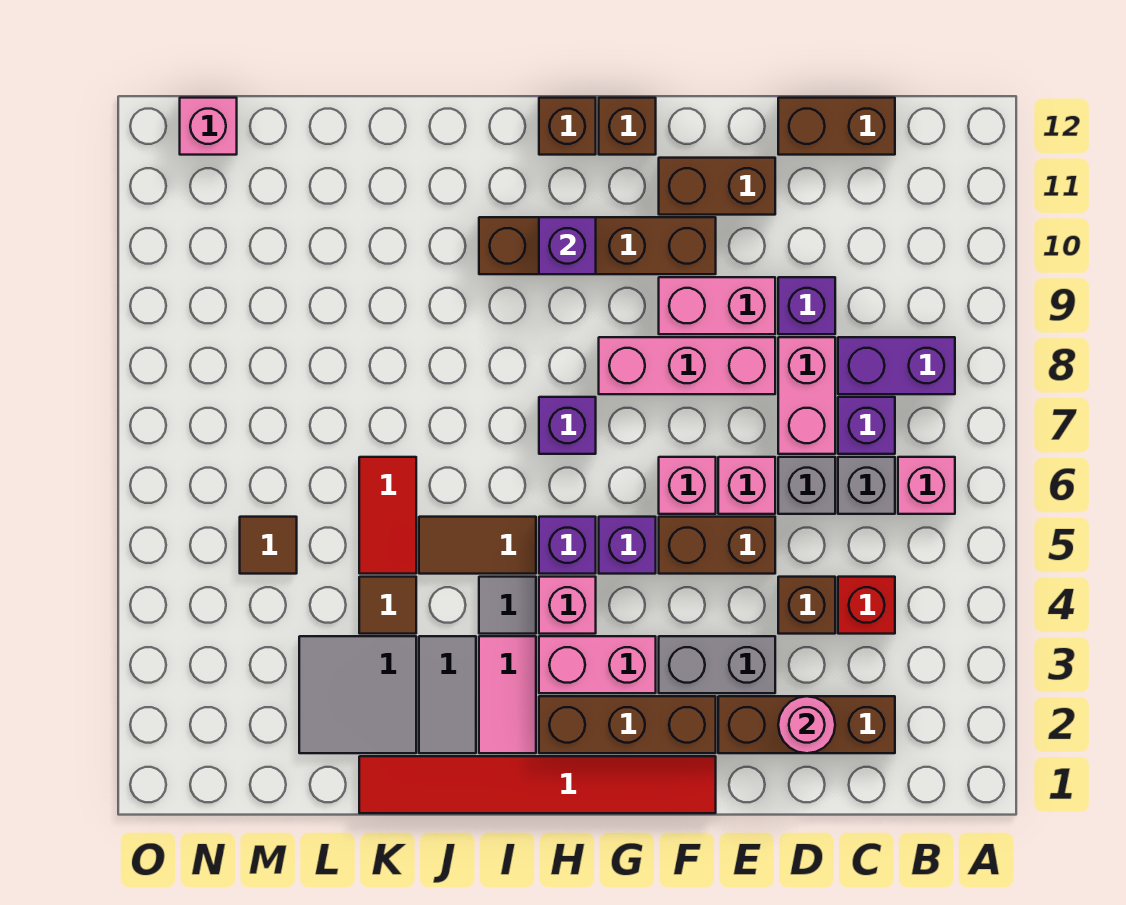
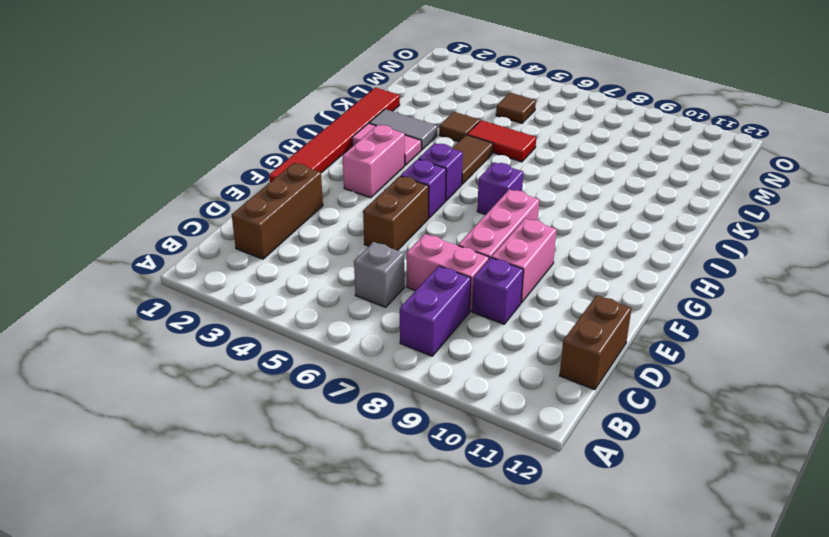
none -> pink 1x1 brick [898,457,955,514]
none -> red 1x1 brick [838,577,895,634]
none -> purple 1x1 brick [838,397,895,454]
none -> brown 1x1 brick [778,577,835,634]

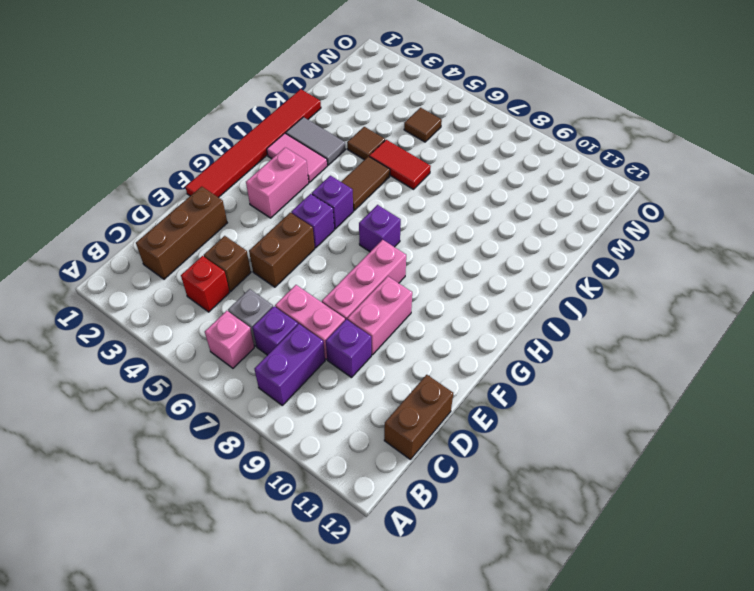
none -> grey 1x1 brick [778,457,835,514]
none -> grey 1x2 brick [659,636,775,693]
none -> pink 1x1 brick [718,457,775,514]
none -> brown 1x2 brick [659,158,775,215]

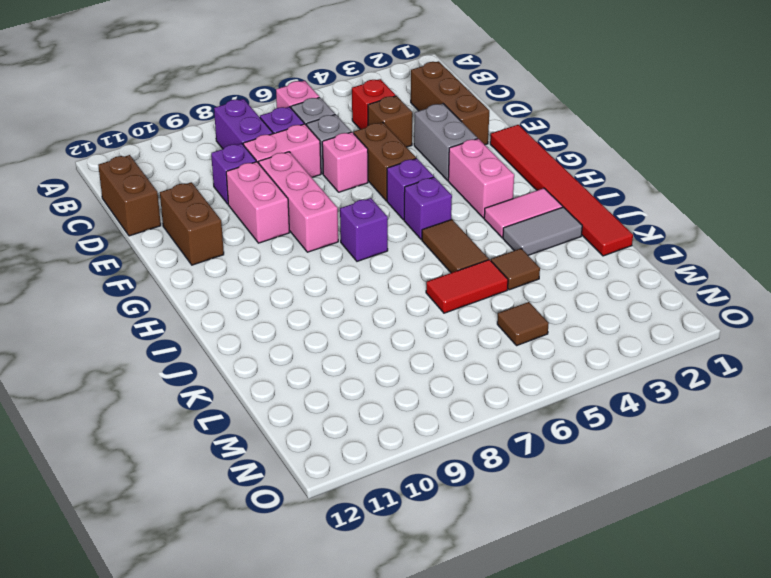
none -> brown 1x3 brick [539,696,716,753]
none -> pink 1x1 brick [659,457,716,514]
none -> brown 1x4 brick [479,217,716,274]
none -> brown 1x1 brick [599,98,656,155]

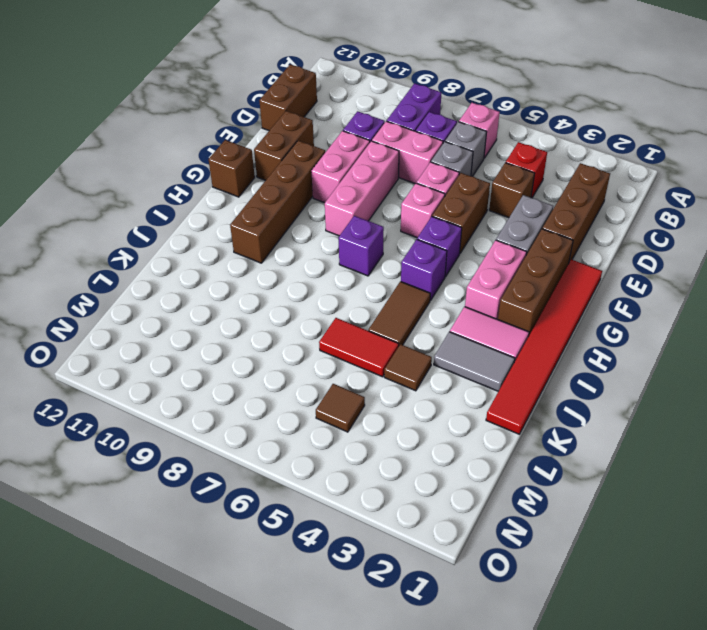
none -> pink 1x1 brick [539,577,596,634]
none -> brown 1x1 brick [539,98,596,155]
none -> grey 1x1 tile [479,577,536,634]
none -> grey 2x2 tile [299,636,416,753]

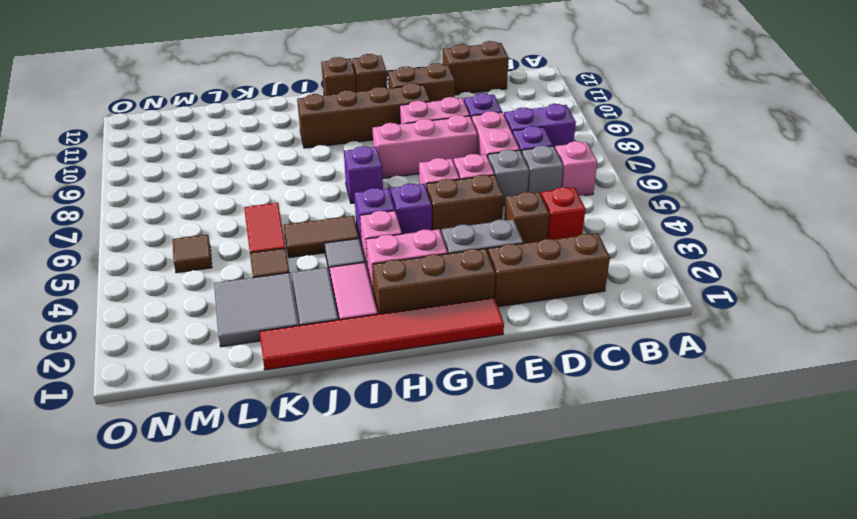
none -> pink 1x1 brick [180,98,237,155]
none -> pink 1x1 round brick [778,696,835,753]
none -> purple 1x1 brick [539,217,596,274]

